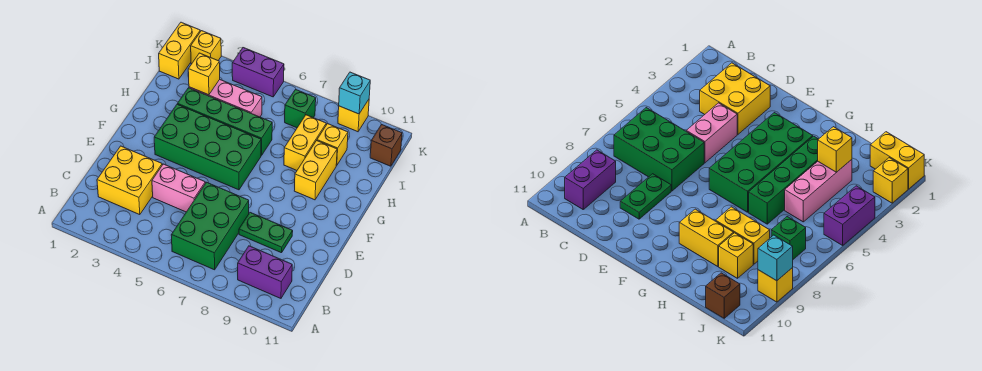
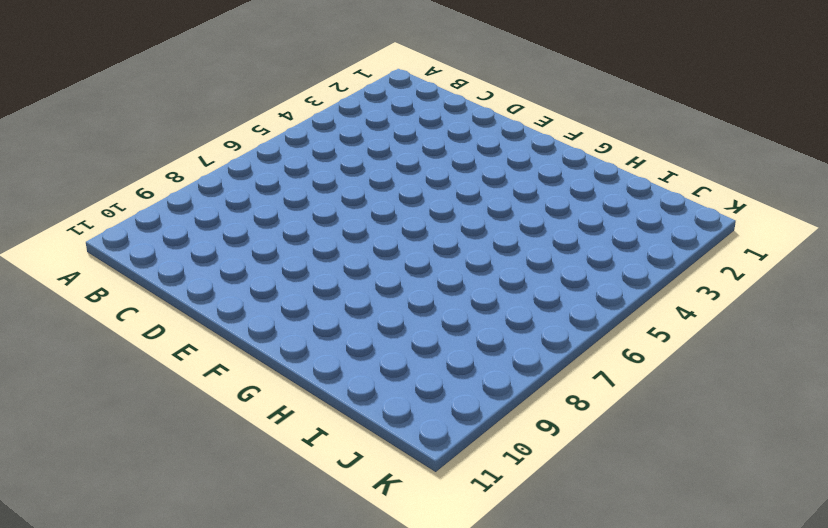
none -> green 2x3 brick [171,182,249,270]
none -> purple 1x2 brick [238,246,292,298]
none -> yellow 2x2 brick [97,146,162,215]

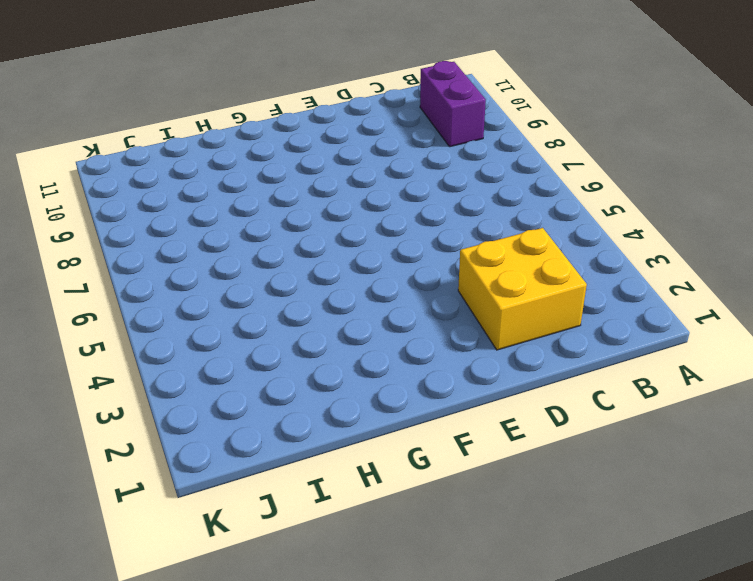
none -> green 2x3 brick [171,182,249,270]
none -> pink 1x2 brick [152,164,205,212]
none -> green 1x2 plate [239,213,293,253]

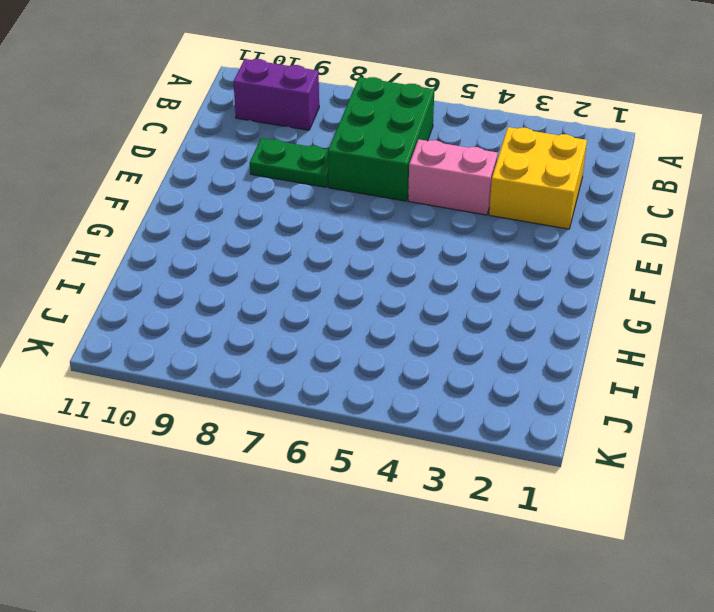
none -> green 2x4 brick [154,104,261,190]
none -> yellow 1x2 brick [294,141,337,200]
none -> green 1x4 brick [178,88,272,156]

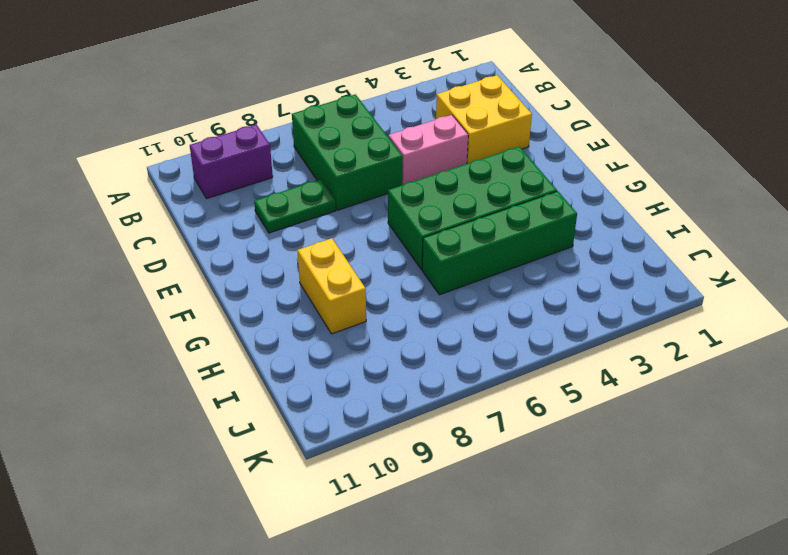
none -> yellow 1x2 brick [284,115,326,170]
none -> pink 1x3 brick [189,80,262,117]
none -> yellow 1x1 brick [317,124,348,165]

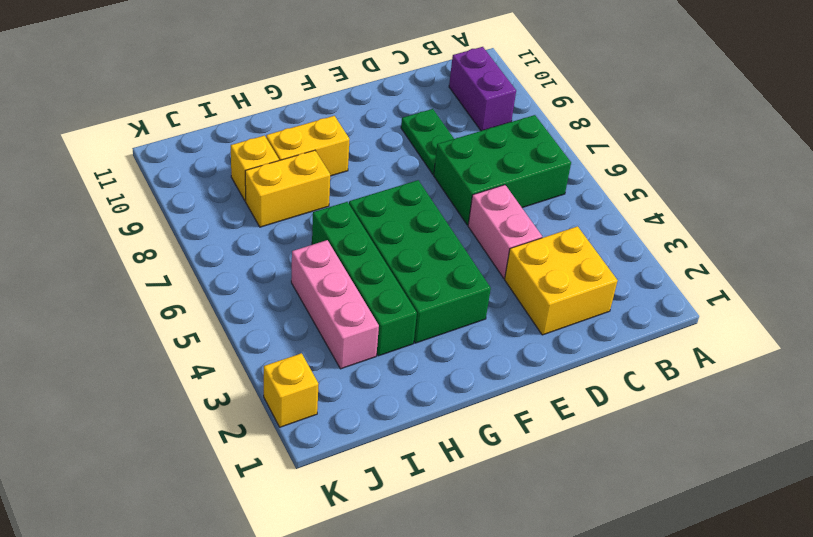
none -> yellow 1x2 brick [159,22,200,79]
none -> green 1x1 brick [285,90,316,128]
none -> brown 1x1 brick [370,124,402,166]

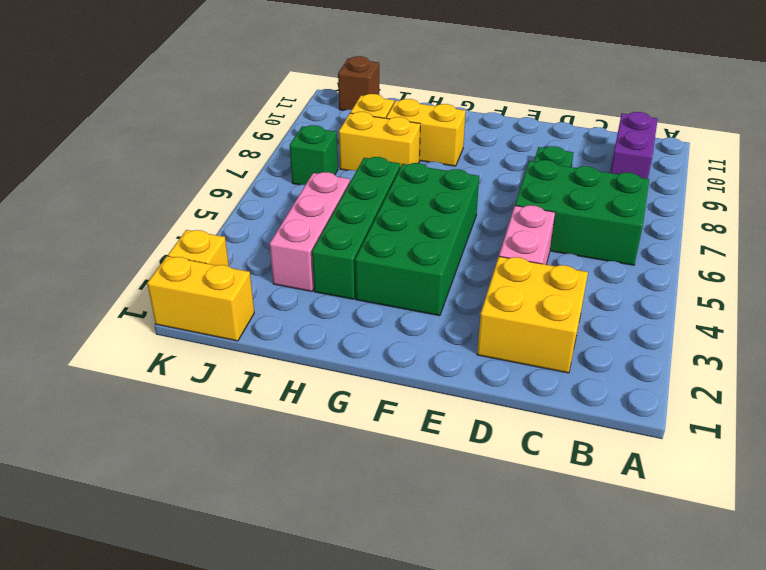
none -> purple 1x2 brick [232,48,284,97]
none -> yellow 1x1 brick [338,100,369,132]
none -> yellow 1x1 brick [188,53,220,95]

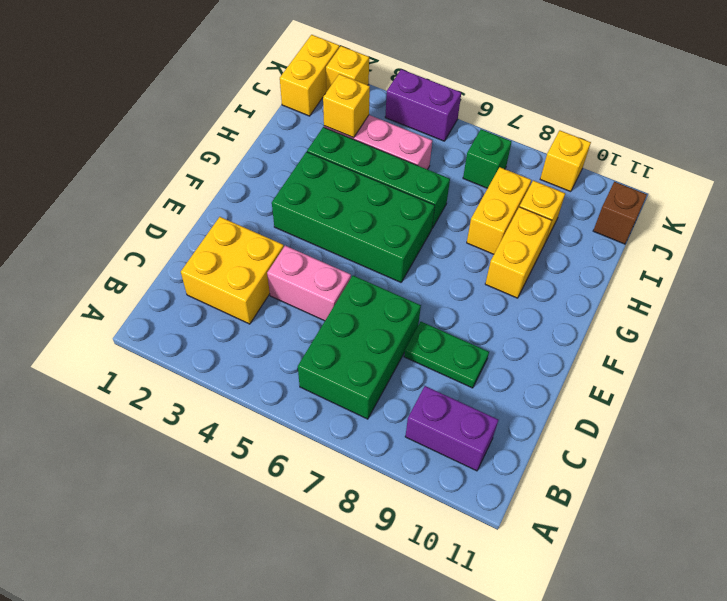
none -> cyan 1x1 brick [339,72,370,114]

